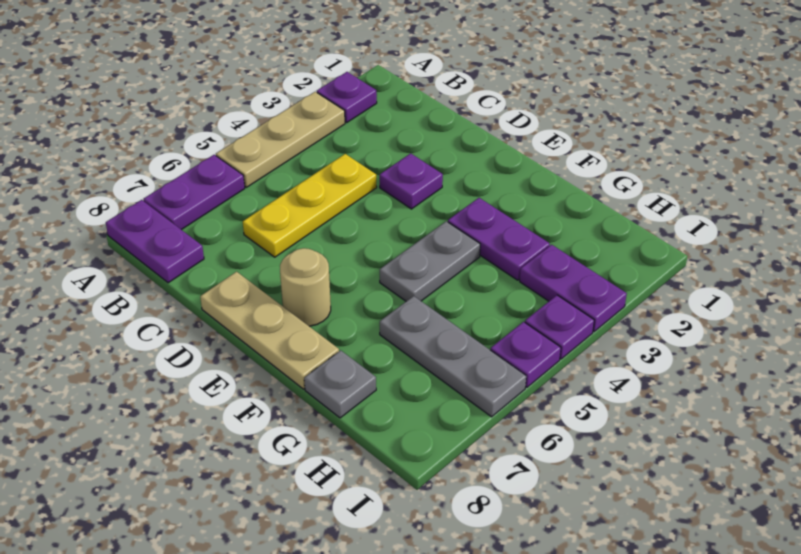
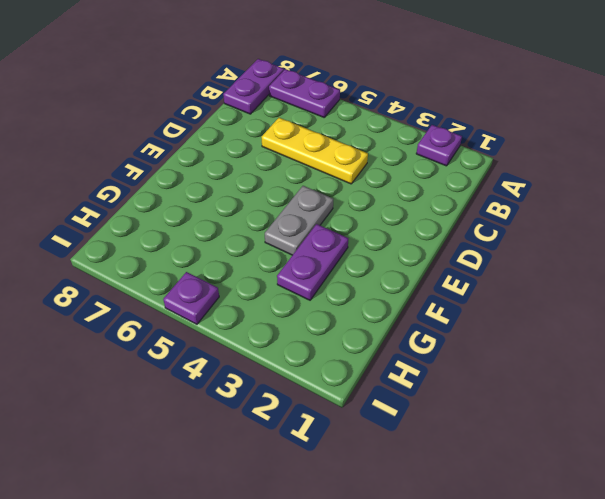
grey 1x2 plate [265,186,333,255] -> grey 1x2 plate turned to [380,221,480,301]
none -> tan 1x3 plate [216,92,345,187]
none -> purple 1x1 plate [380,153,443,209]
none -> tan 1x3 plate [200,272,339,389]

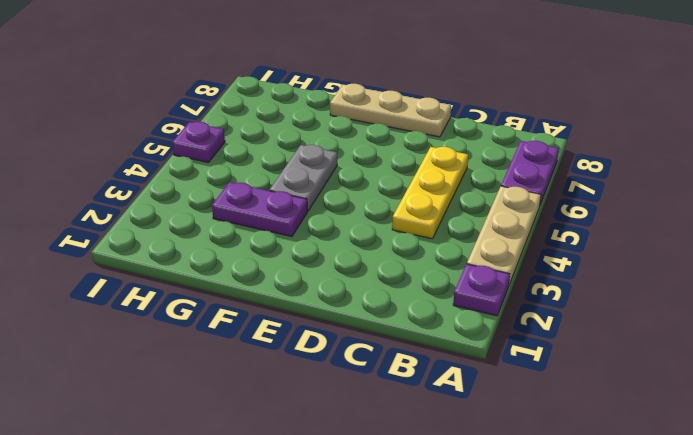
none -> purple 1x2 plate [106,200,204,283]
none -> purple 1x1 plate [380,153,443,209]
none -> tan 1x1 round brick [280,248,331,326]

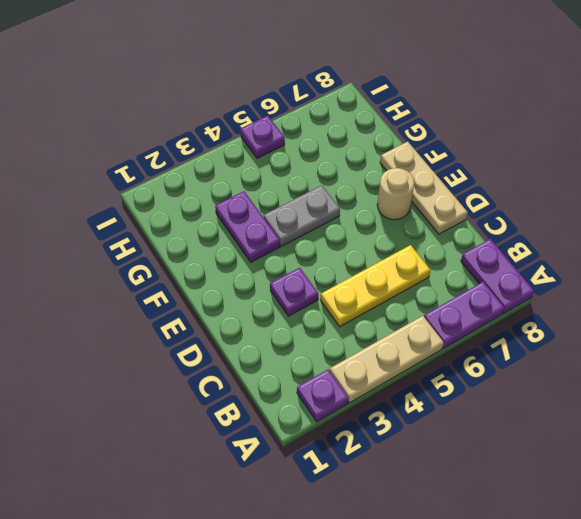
none -> grey 1x3 plate [380,296,526,417]
none -> grey 1x1 plate [304,350,376,418]
none -> purple 1x2 plate [520,245,627,332]

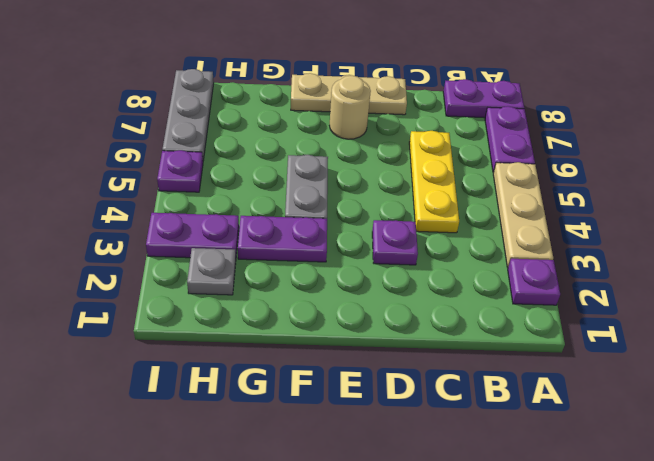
grey 1x1 plate [187,248,236,295] -> grey 1x1 plate moved to [304,350,376,418]
grey 1x3 plate [162,69,214,161] -> grey 1x3 plate turned to [380,296,526,417]
none -> purple 1x1 plate [525,295,594,359]

